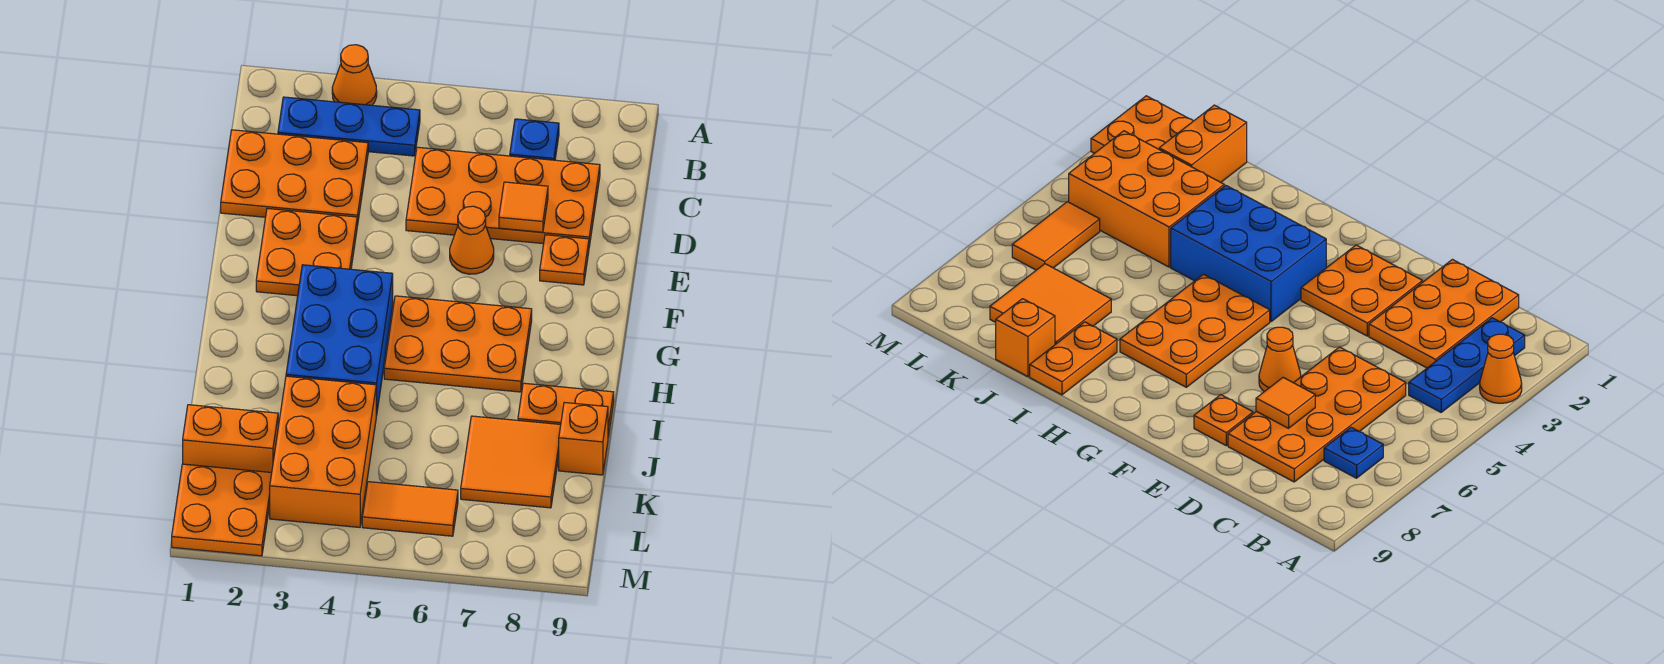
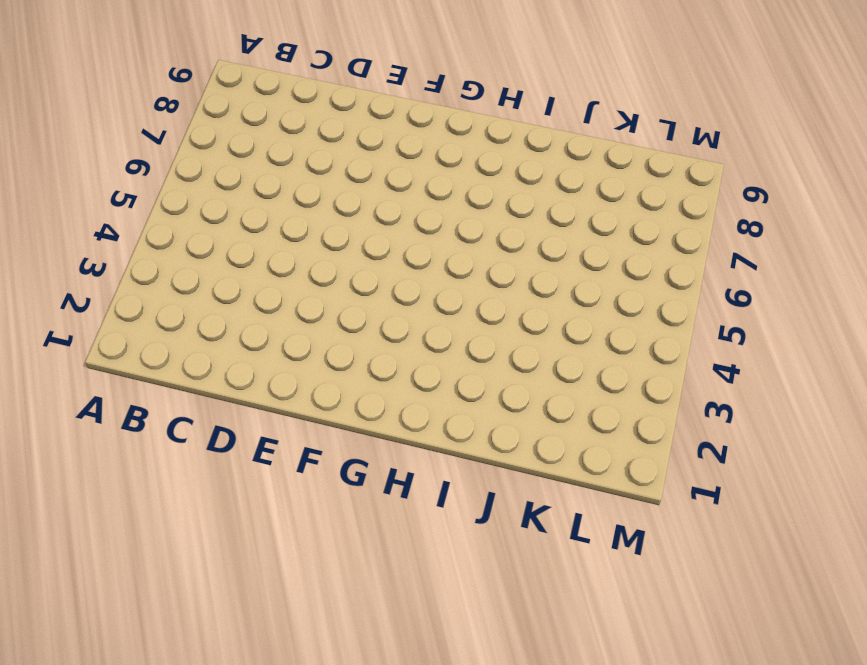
none -> orange 1x1 cone [332,45,377,105]
none -> blue 1x3 plate [278,97,420,156]
none -> blue 1x1 plate [510,119,559,160]

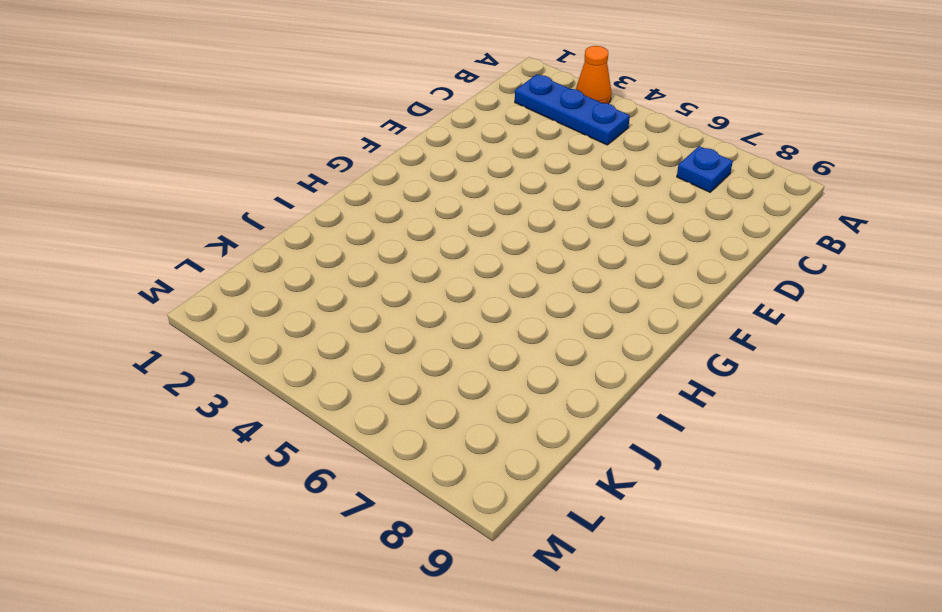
none -> orange 2x3 plate [221,130,368,226]
none -> orange 2x4 plate [406,147,600,246]
none -> orange 2x2 plate [256,209,357,296]

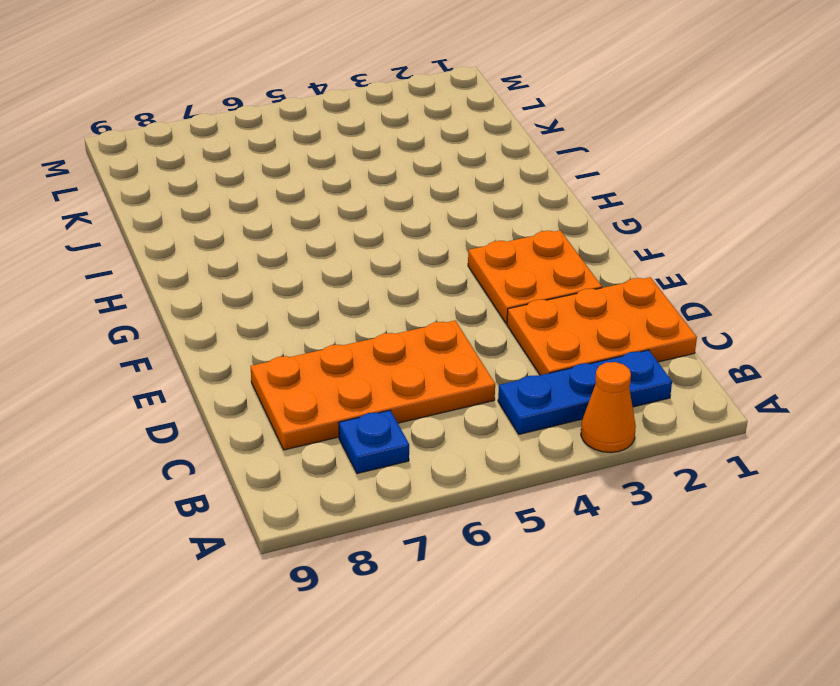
none -> orange 1x1 cone [450,206,494,274]
none -> orange 1x1 plate [540,235,589,285]
none -> blue 2x3 brick [286,265,393,416]

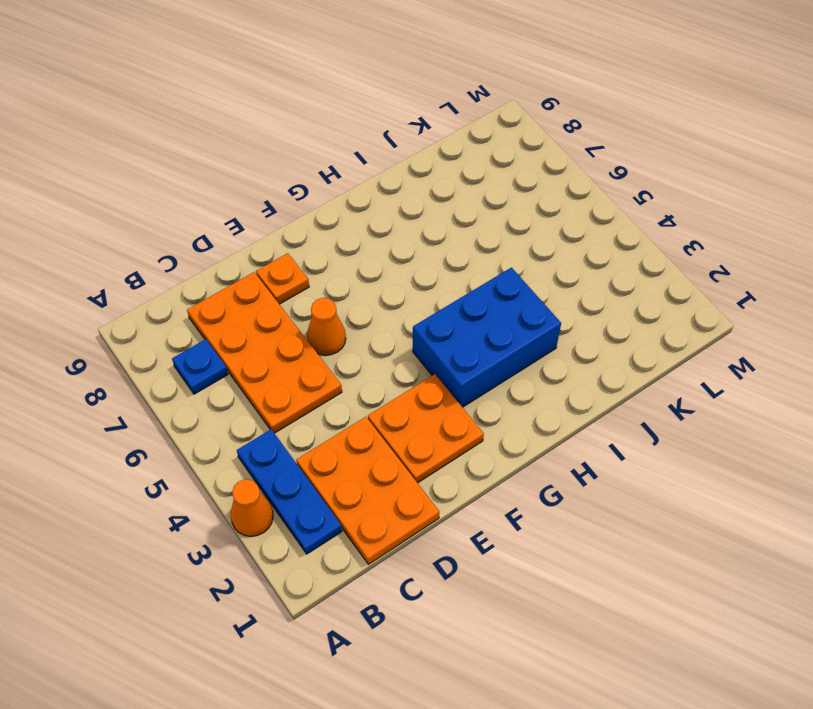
none -> orange 2x3 plate [384,296,532,392]
none -> orange 1x2 plate [518,383,614,437]
none -> orange 2x3 brick [270,376,376,527]

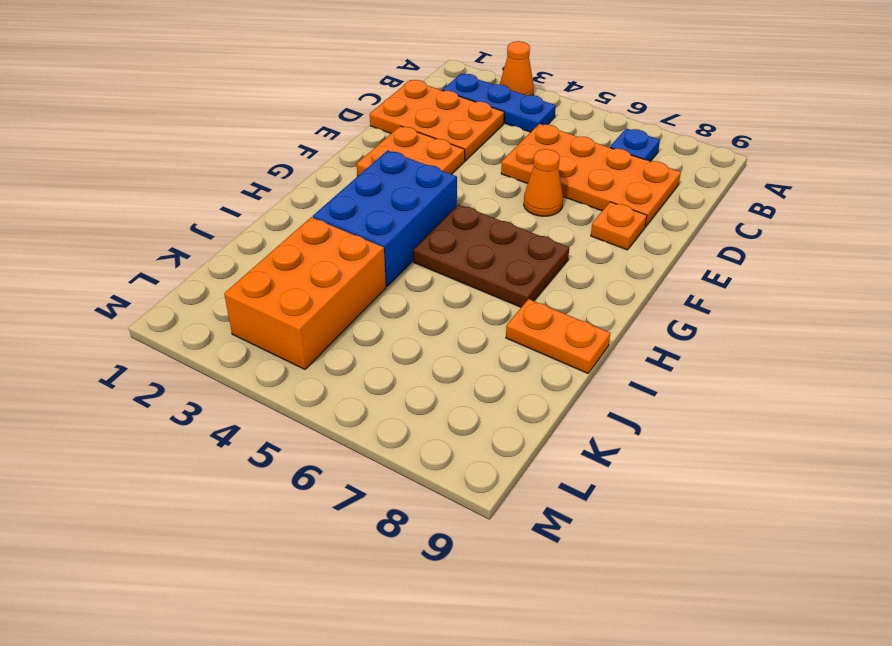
brown 2x3 plate [413,205,569,307] -> orange 2x3 plate [384,296,532,392]
none -> orange 2x2 tile [461,416,561,508]
none -> orange 1x1 brick [559,402,608,475]
none -> orange 1x2 brick [183,405,278,472]

